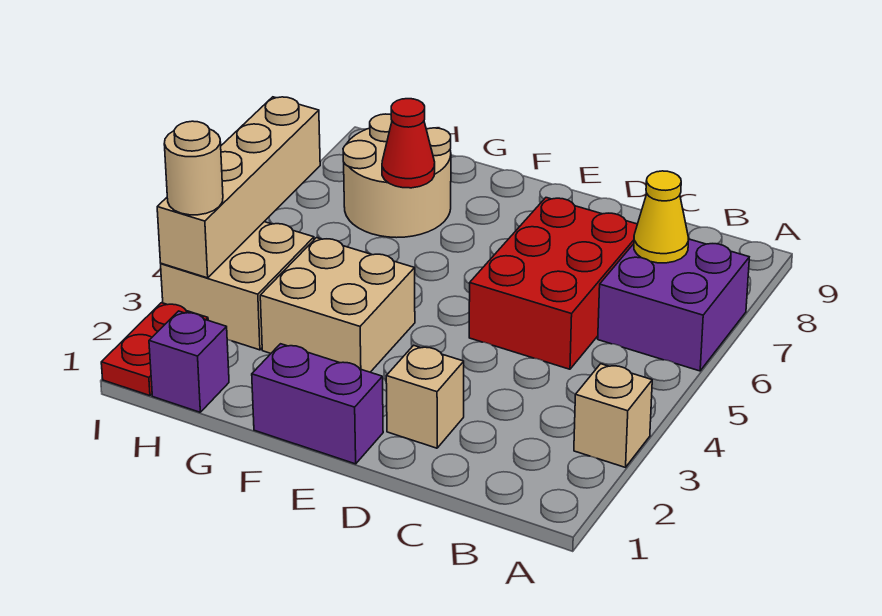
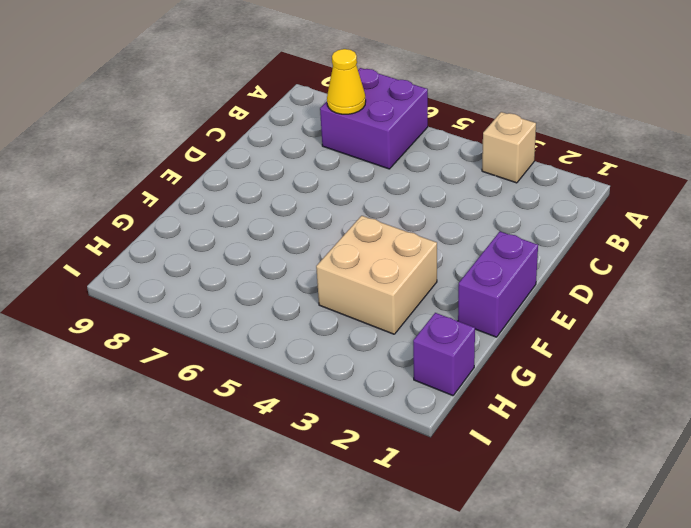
none -> red 2x3 brick [469,198,637,369]
none -> tan 1x1 brick [386,345,464,448]
none -> tan 2x2 round brick [343,114,451,238]

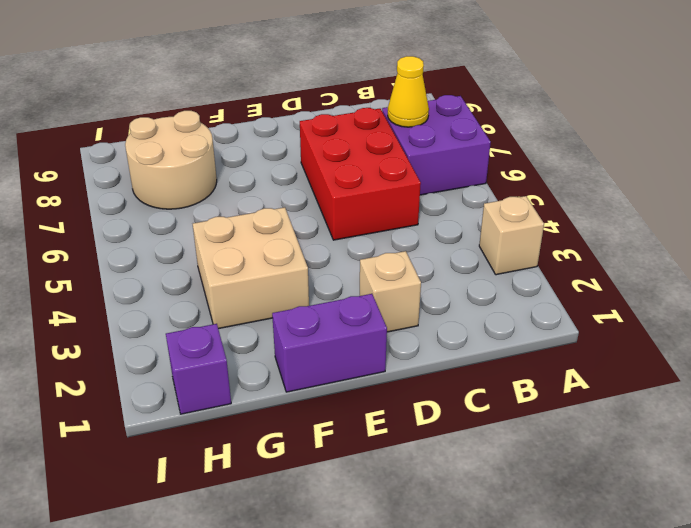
none -> tan 2x2 brick [161,222,314,350]
none -> red 1x2 plate [101,303,208,396]
none -> red 1x1 cone [382,99,435,188]

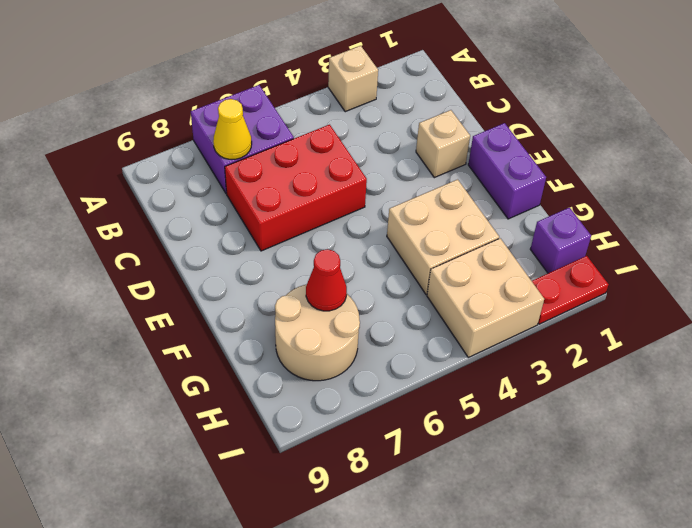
none -> tan 1x4 brick [157,97,320,278]
none -> tan 1x1 round brick [164,121,223,215]

